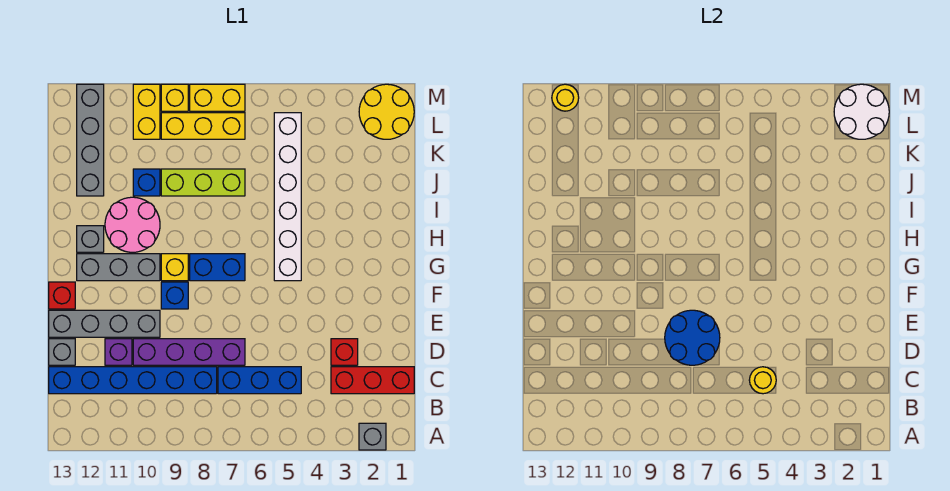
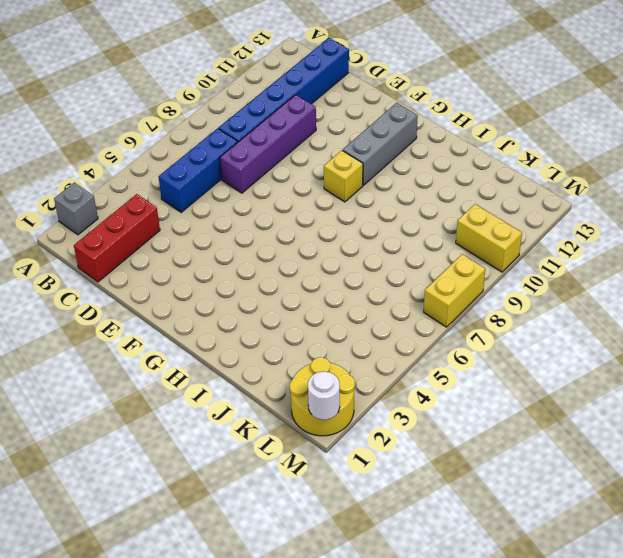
white 1x1 round brick [308,371,340,420] -> white 2x2 round brick [834,84,889,139]
none -> red 1x1 brick [331,339,358,365]
none -> purple 1x1 brick [105,339,132,365]
none -> grey 1x1 brick [49,339,75,365]

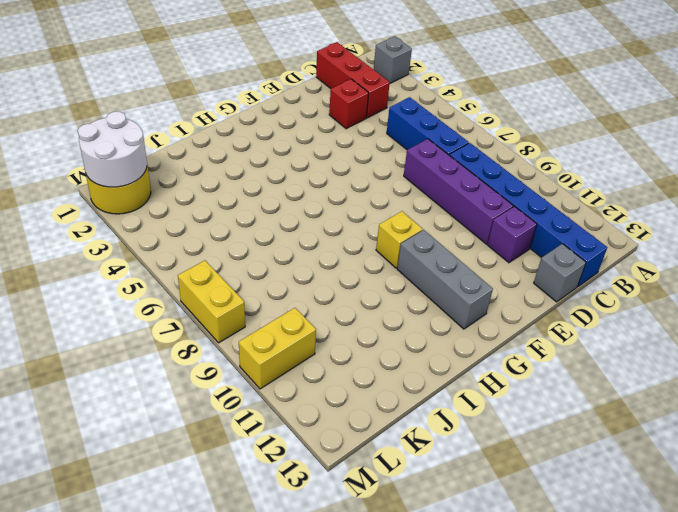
none -> grey 1x4 brick [49,310,160,337]
none -> blue 1x1 brick [161,282,188,309]
none -> red 1x1 brick [49,282,75,309]

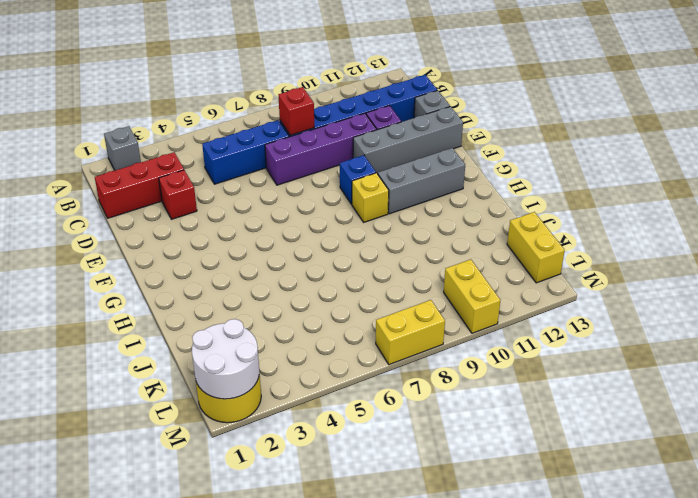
red 1x1 brick [279,87,314,135] -> red 1x1 brick moved to [49,282,75,309]
yellow 1x2 brick [507,212,565,283] -> none
none -> white 1x6 brick [274,113,301,281]
none -> blue 1x2 brick [190,254,245,281]
none -> pink 2x2 round brick [105,197,160,252]

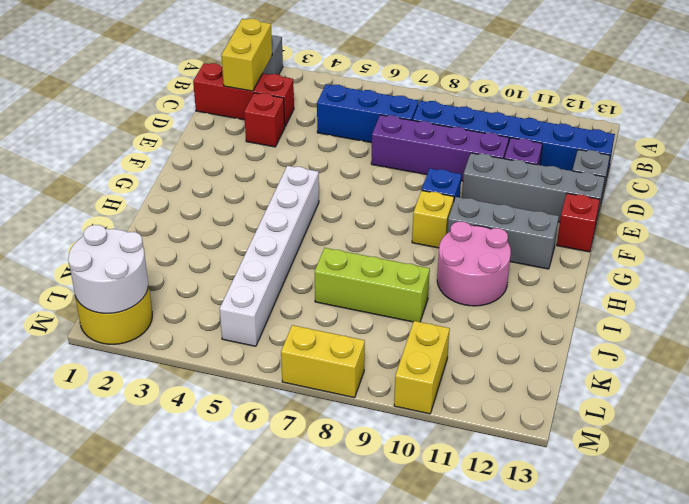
yellow 1x2 brick [221,19,272,91] -> none
none -> blue 1x2 brick [190,254,245,281]
none -> grey 1x1 brick [77,226,104,252]
none -> blue 1x1 brick [133,169,160,196]

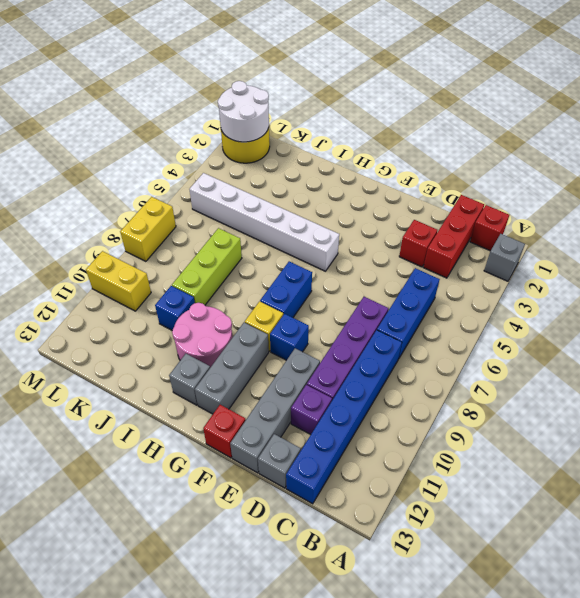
red 1x1 brick [470,205,509,251] -> none
none -> grey 1x4 brick [77,84,104,196]
none -> yellow 1x3 brick [161,113,245,139]
none -> yellow 1x1 brick [161,84,188,111]

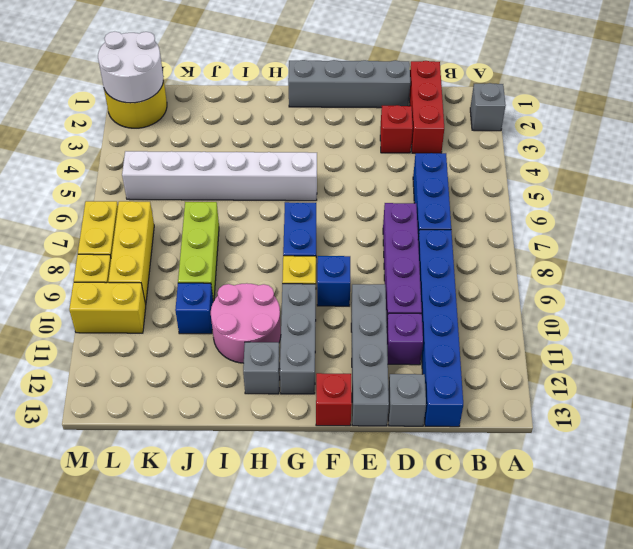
grey 1x4 brick [288,60,410,108] -> grey 1x4 brick moved to [77,84,104,196]
none -> yellow 1x1 round brick [749,367,776,394]
none -> blue 2x2 round brick [665,310,720,365]
none -> yellow 1x1 round brick [552,84,579,111]

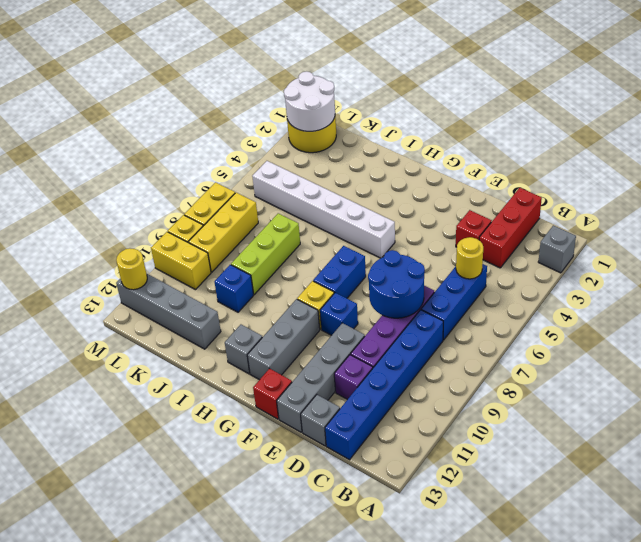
none -> pink 2x2 round brick [105,197,160,252]

